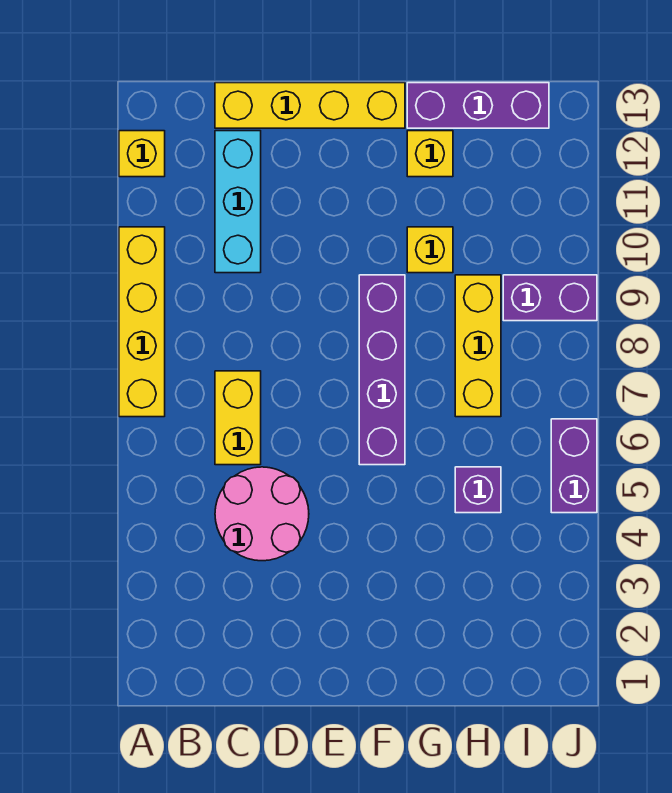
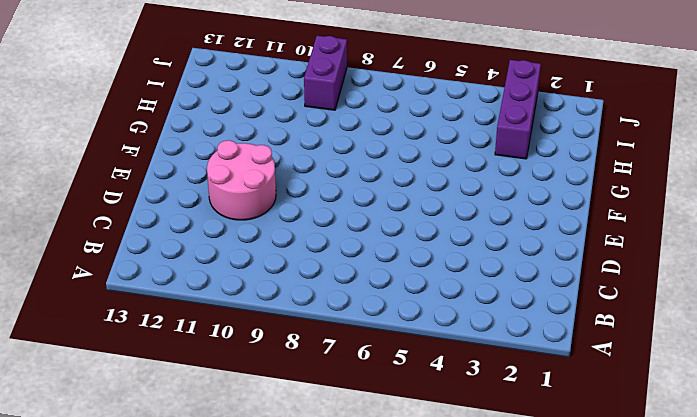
pink 2x2 round brick [207,140,276,220] -> pink 2x2 round brick moved to [215,467,309,561]
purple 1x3 brick [495,60,541,159] -> purple 1x3 brick moved to [407,83,549,128]
none -> yellow 1x4 brick [119,227,165,417]
none -> yellow 1x1 brick [119,131,165,177]
none -> yellow 1x2 brick [215,371,261,465]

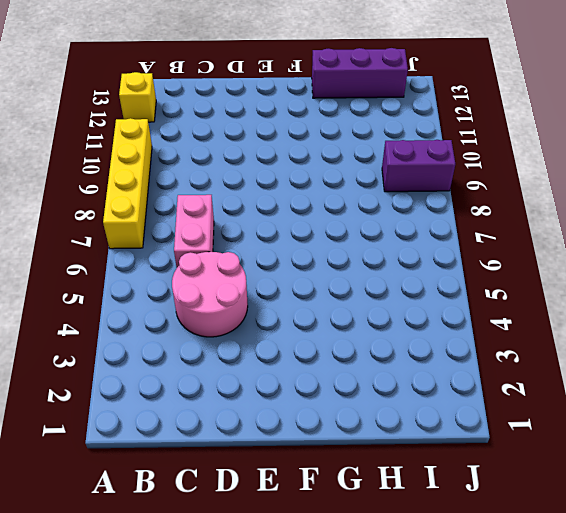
pink 1x2 brick [174,195,214,267] -> yellow 1x2 brick [215,371,261,465]
none -> cyan 1x3 brick [215,131,261,273]
none -> yellow 1x4 brick [215,83,405,128]
none -> purple 1x4 brick [359,275,405,465]

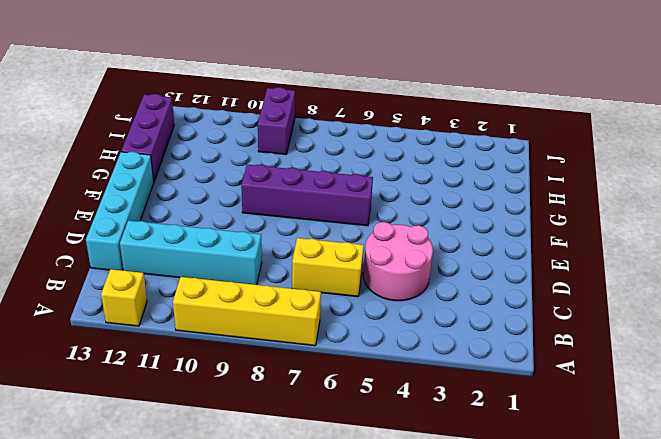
cyan 1x4 brick [120,220,262,285] -> cyan 1x3 brick [215,131,261,273]
cyan 1x4 brick [86,152,154,270] -> yellow 1x4 brick [215,83,405,128]
none -> yellow 1x1 brick [407,227,453,273]
none -> yellow 1x1 brick [407,131,453,177]
none -> purple 1x1 brick [455,467,501,513]

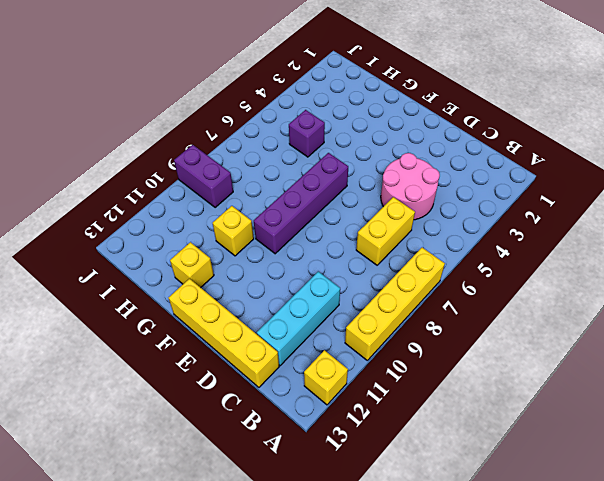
none -> purple 1x3 brick [407,83,549,128]
none -> yellow 1x3 brick [455,275,501,417]
none -> purple 1x2 brick [551,419,597,513]

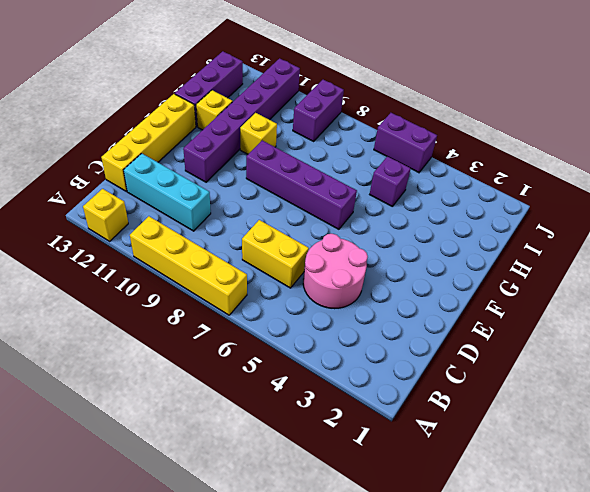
purple 1x6 brick [183,58,300,182] -> none
none -> yellow 1x3 brick [455,275,501,417]

